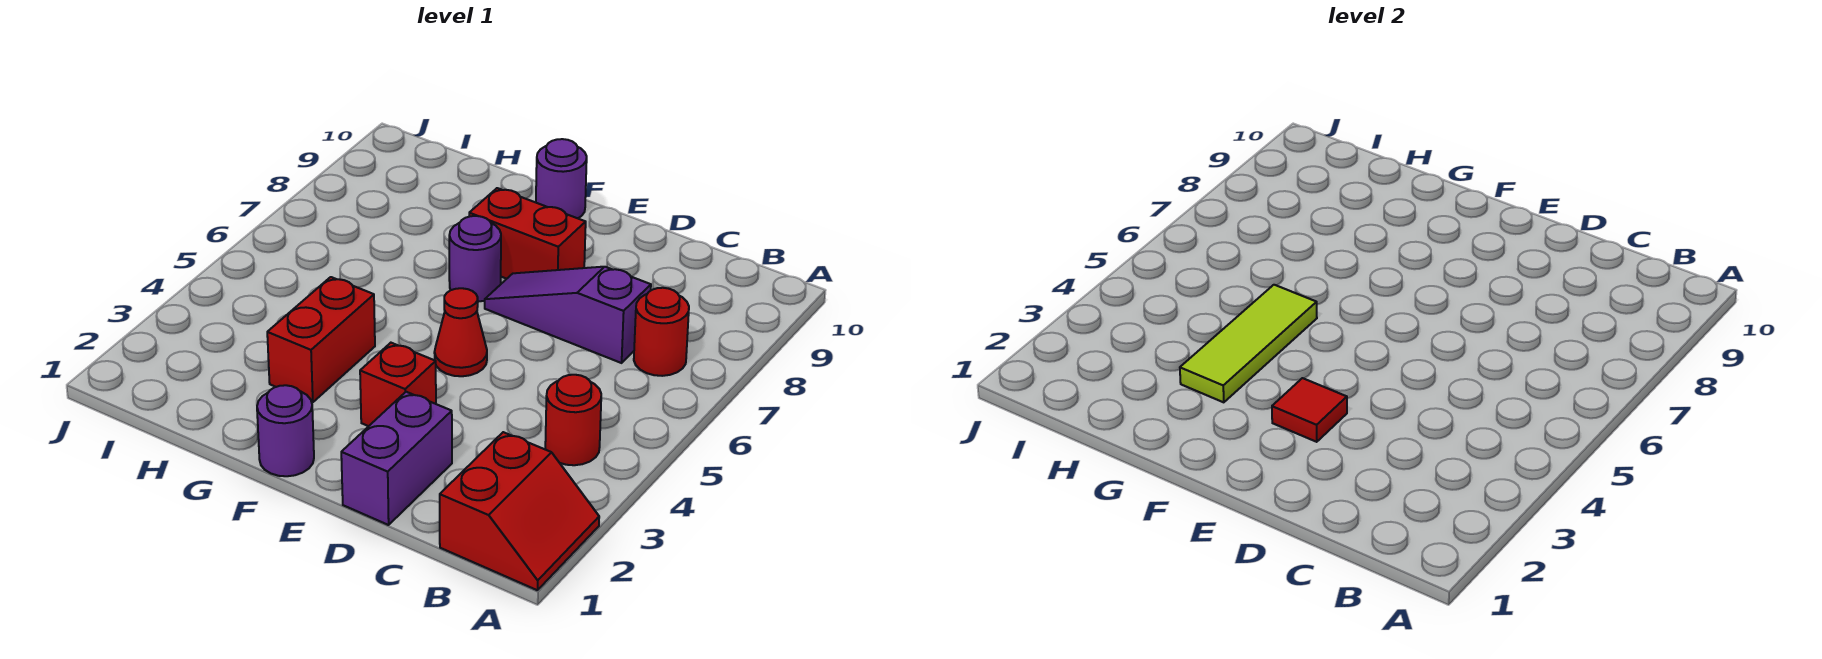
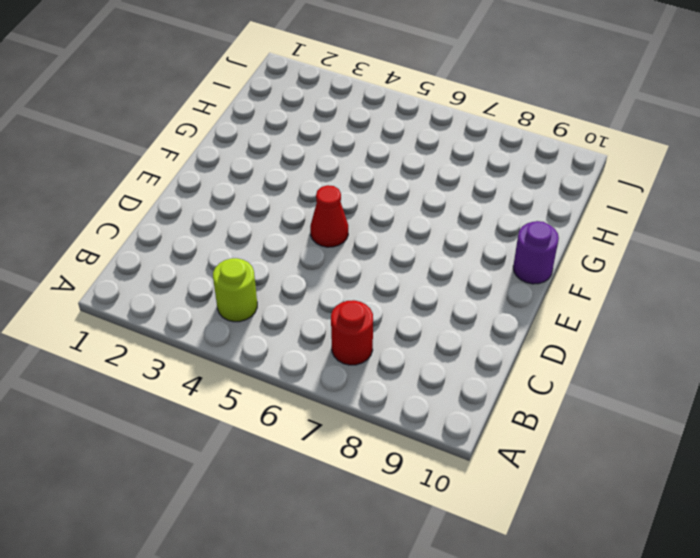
lime 1x1 round brick [213,258,257,322] -> red 1x1 round brick [545,375,601,465]
none -> red 2x2 slope [440,432,599,590]
none -> purple 1x3 slope [485,267,651,363]
none -> purple 1x2 brick [341,392,452,525]

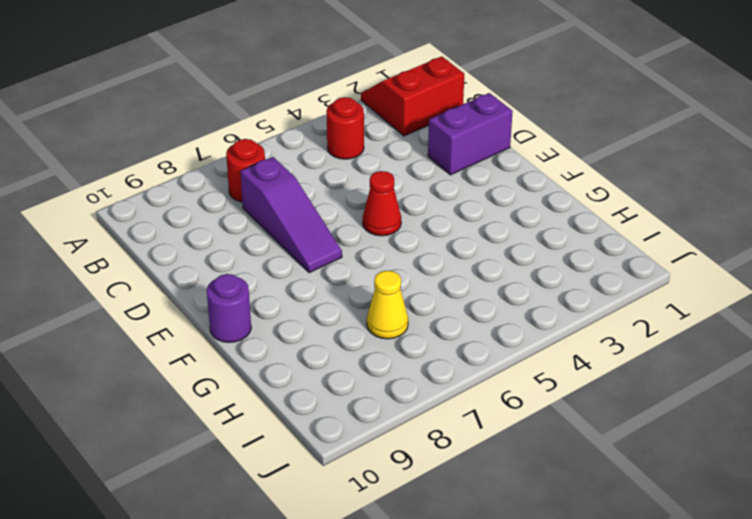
yellow 1x1 cone [367,271,408,339] -> none
none -> red 1x1 brick [360,343,436,426]
none -> red 1x2 brick [469,188,586,279]
none -> purple 1x1 round brick [257,385,314,476]

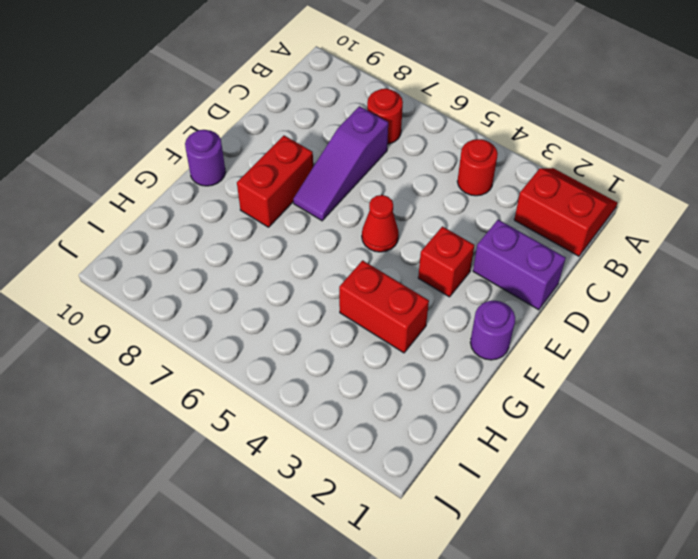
none -> purple 1x1 round brick [449,216,501,302]
none -> red 1x1 tile [1272,378,1347,442]
none -> lime 1x3 tile [1180,285,1317,402]

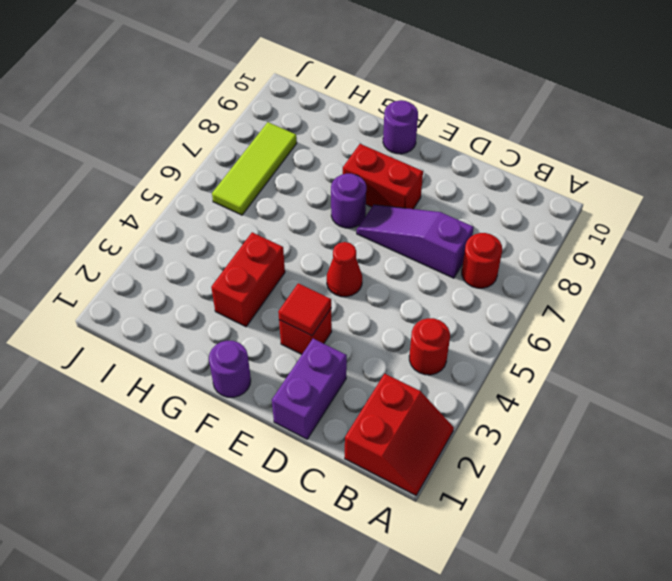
lime 1x3 tile [212,122,297,215] -> lime 1x3 tile moved to [1180,285,1317,402]

